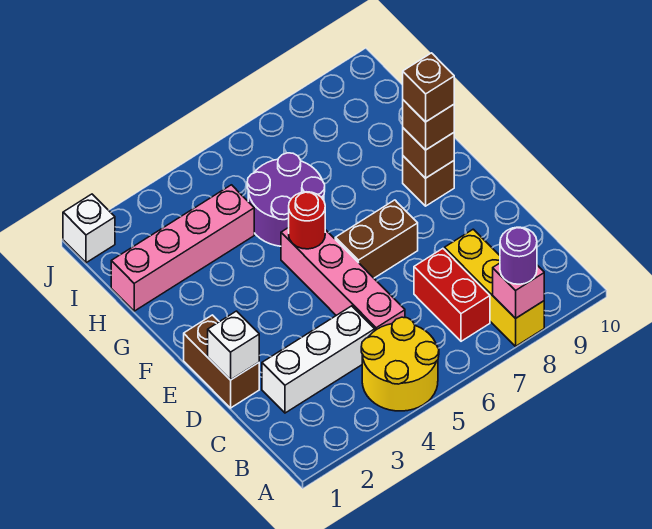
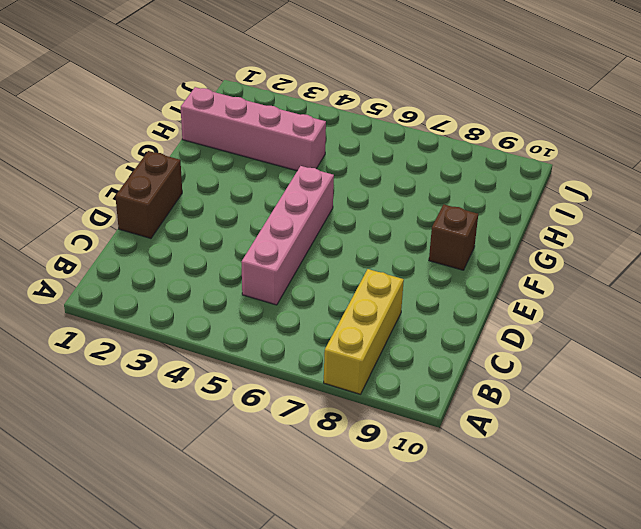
none -> yellow 2x2 round brick [361,317,439,411]
none -> red 1x2 brick [414,249,490,341]
none -> white 1x3 brick [262,306,375,413]

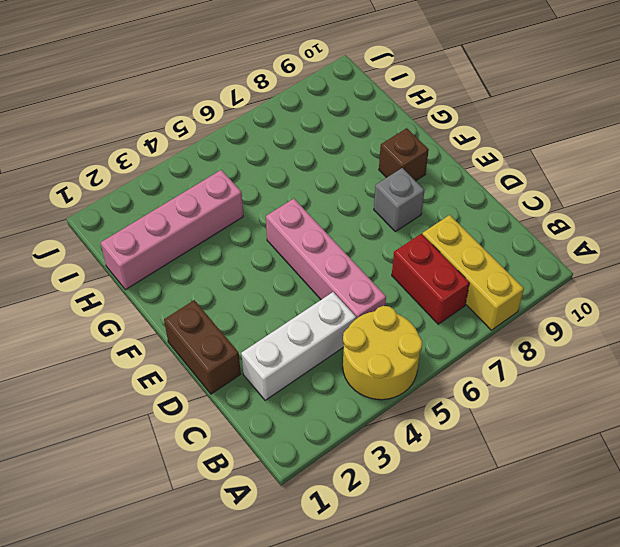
grey 1x1 brick [374,168,424,232] -> none
none -> brown 1x2 brick [335,200,418,278]
none -> purple 2x2 round brick [247,153,325,246]
none -> white 1x1 brick [63,194,115,263]

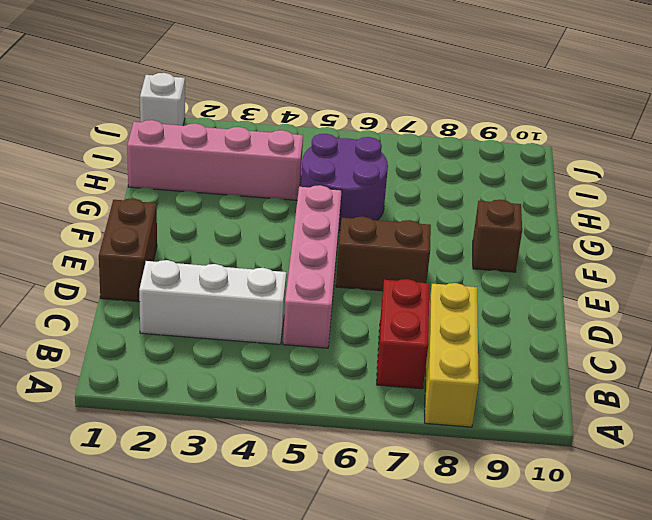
none -> yellow 2x2 round brick [361,317,439,411]
none -> pink 1x1 brick [493,263,544,319]
none -> white 1x1 brick [208,311,259,380]

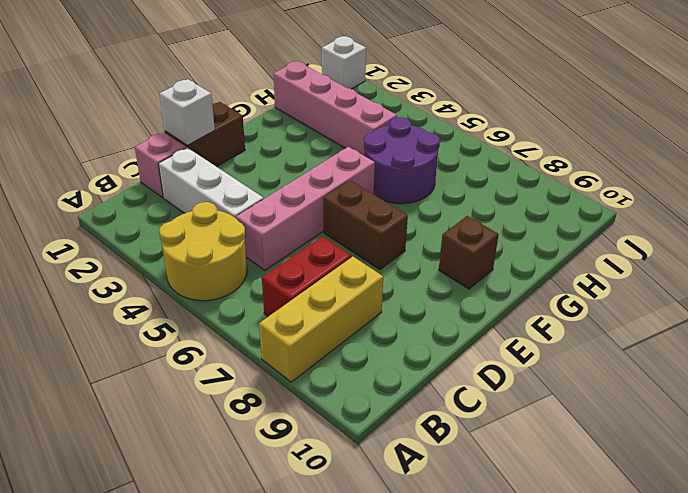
pink 1x1 brick [135,132,186,198] -> pink 1x1 brick moved to [493,263,544,319]
none -> red 1x1 round brick [288,192,325,249]
none -> brown 1x1 brick [403,128,454,178]
none -> purple 1x1 round brick [500,227,537,284]

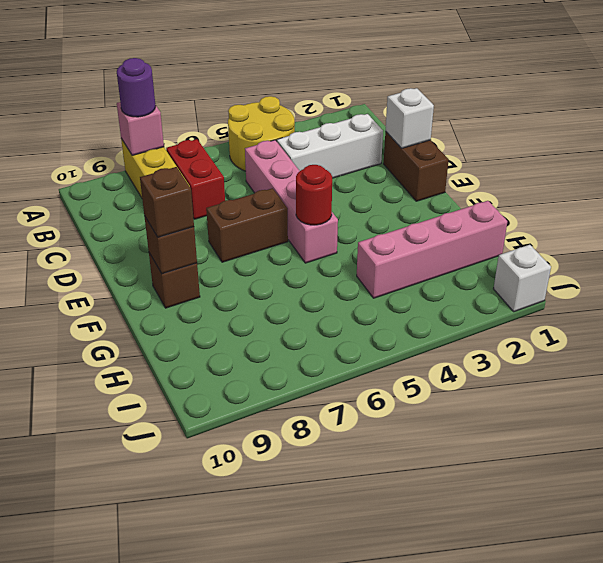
none -> purple 2x2 round brick [247,153,325,246]
none -> brown 1x1 brick [403,53,454,122]

